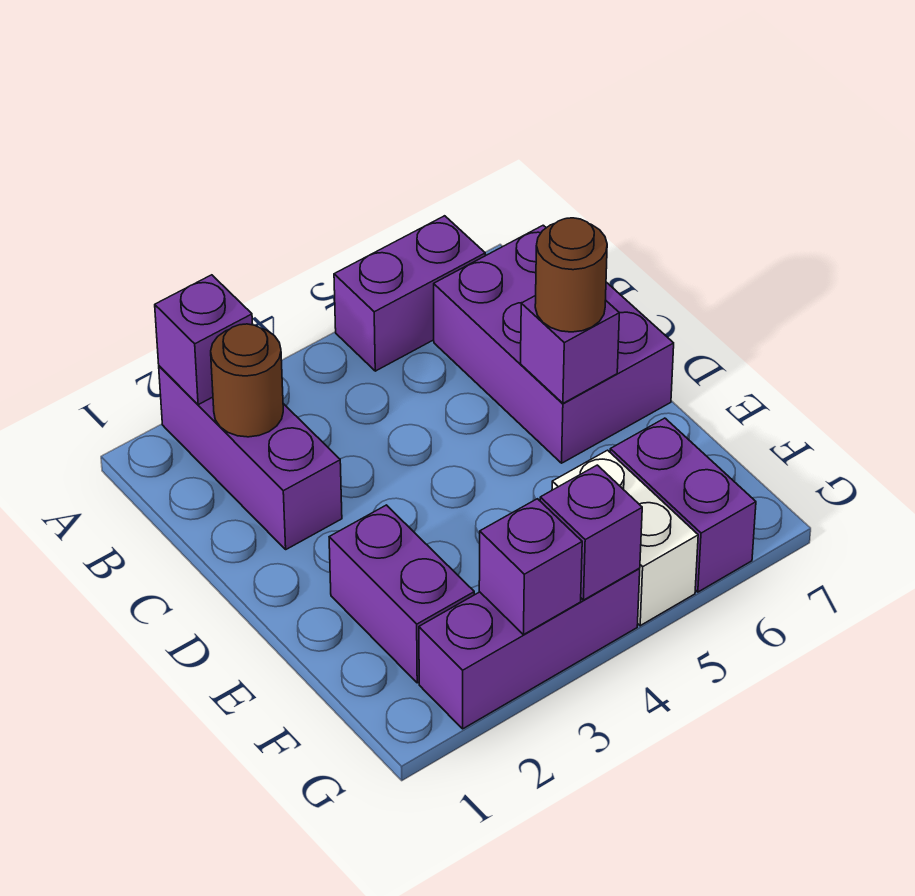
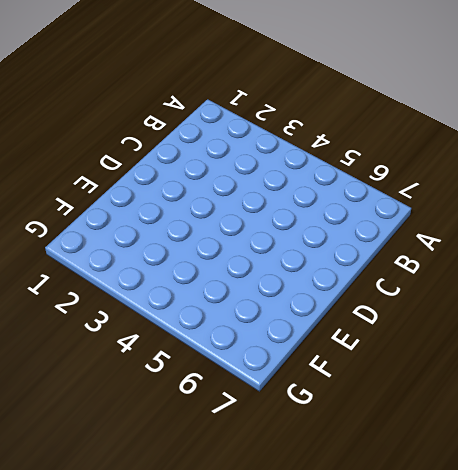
none -> purple 1x3 brick [159,366,342,549]
none -> purple 1x2 brick [334,216,485,371]
none -> purple 2x3 brick [434,225,674,463]

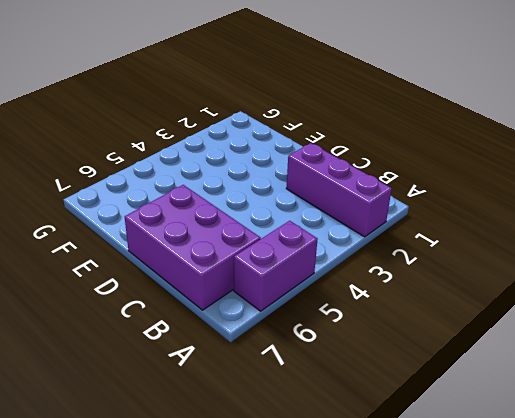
none -> purple 1x2 brick [329,505,474,683]
none -> white 1x2 brick [552,450,698,626]
none -> purple 1x2 brick [610,418,756,592]

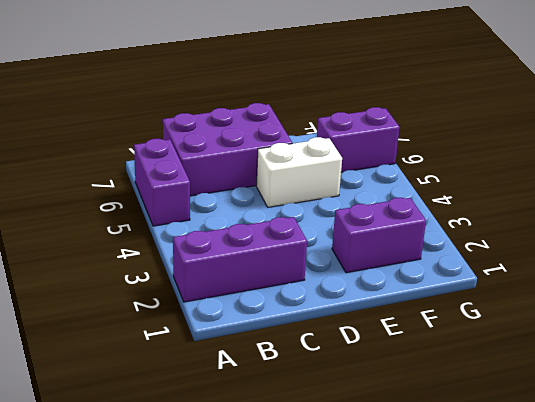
white 1x2 brick [256,137,342,207] -> white 1x2 brick moved to [552,450,698,626]
none -> purple 1x3 brick [419,569,640,729]
none -> purple 1x1 brick [155,275,253,405]
none -> brown 1x1 round brick [211,324,283,437]

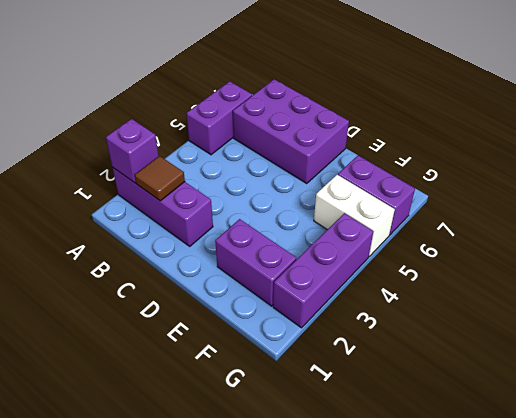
brown 1x1 tile [135,156,185,201] -> brown 1x1 round brick [211,324,283,437]
none -> purple 1x1 brick [521,296,619,403]
none -> purple 1x1 brick [479,499,582,635]
none -> purple 1x1 brick [540,465,642,600]

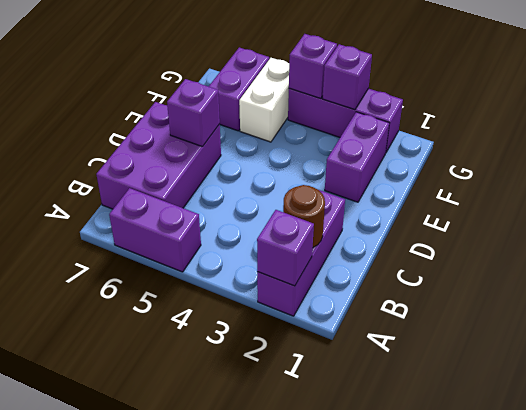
none -> brown 1x1 round brick [535,218,607,332]

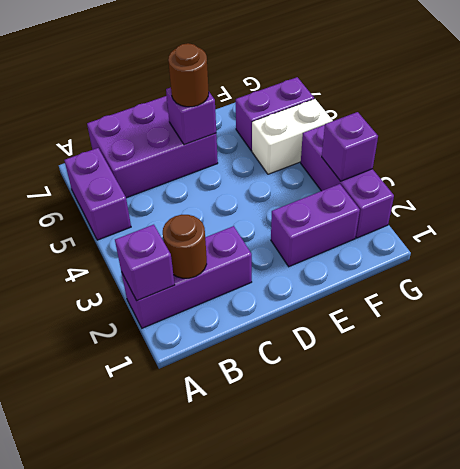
none -> purple 1x1 brick [540,465,642,600]

